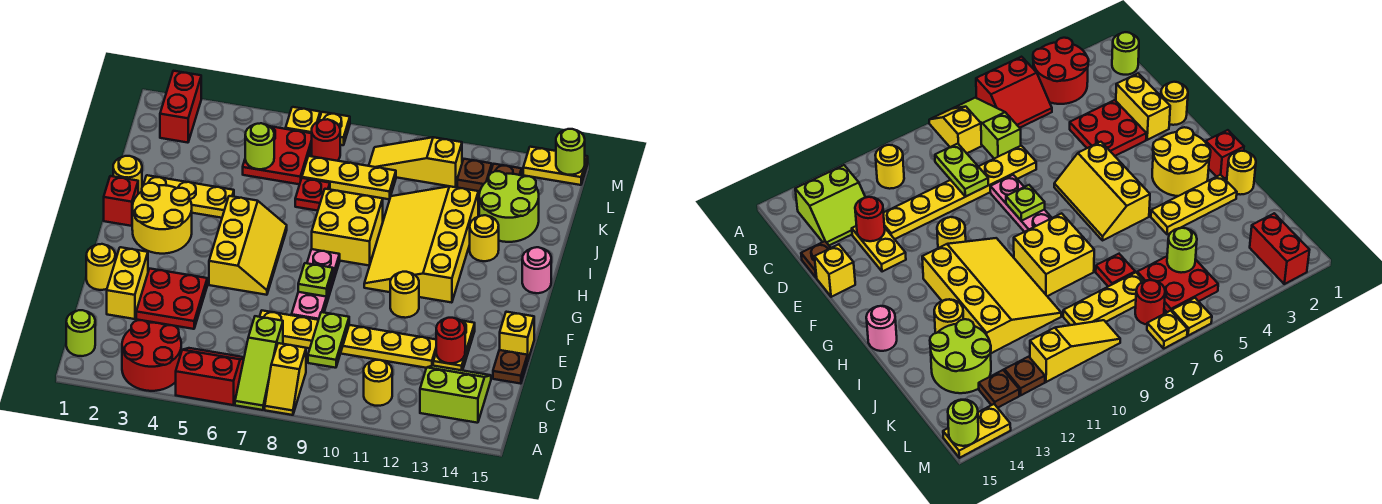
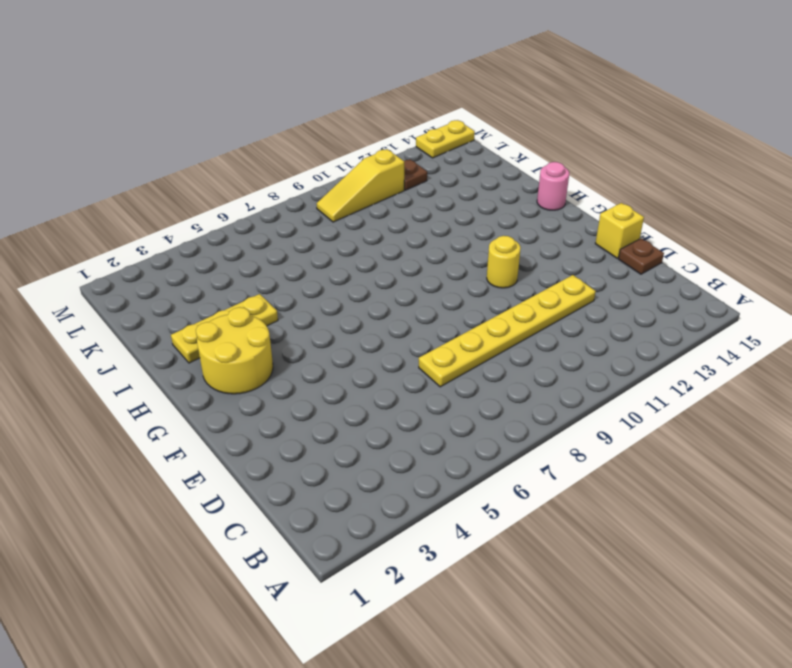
none -> red 2x2 round brick [122,320,181,391]
none -> red 2x2 slope [176,348,244,405]
none -> lime 1x3 slope [235,316,283,410]
none -> yellow 1x2 slope [265,343,306,415]

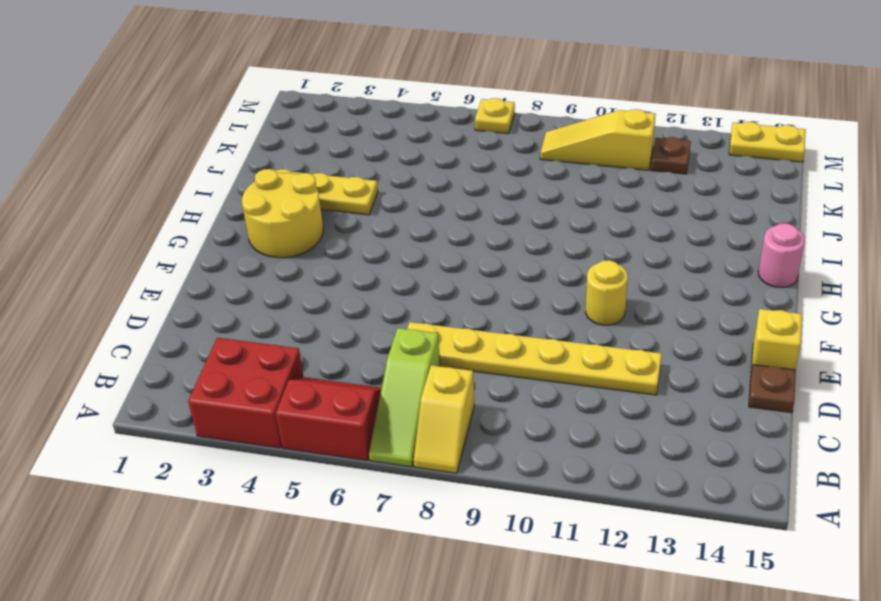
red 2x2 brick [188,338,304,448] -> red 2x2 round brick [122,320,181,391]
none -> lime 1x1 round brick [66,310,95,356]
none -> yellow 1x1 round brick [364,360,392,406]
none -> lime 2x2 slope [420,366,491,423]
none -> yellow 1x2 brick [107,247,148,319]

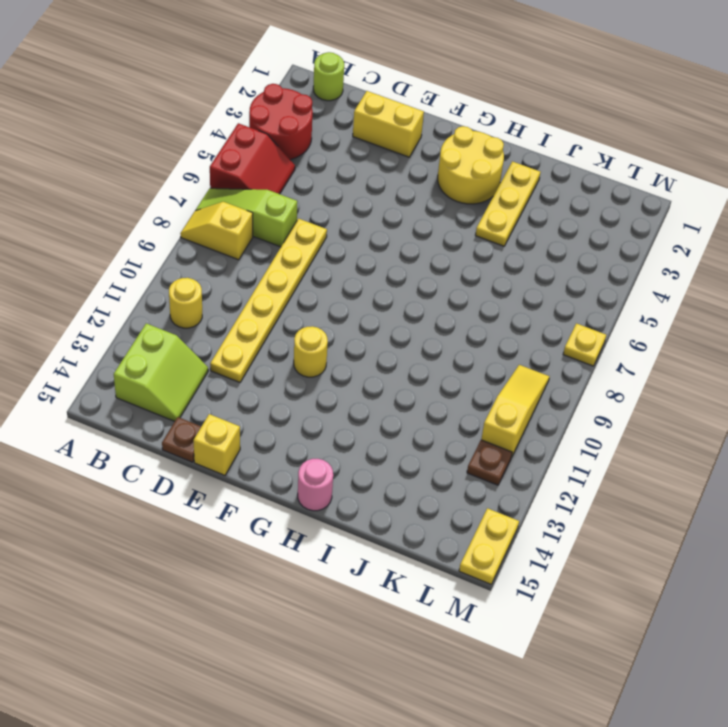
none -> red 2x2 plate [136,269,207,329]
none -> yellow 1x2 plate [433,321,475,370]
none -> yellow 1x1 round brick [86,244,115,290]
none -> pink 1x3 plate [292,249,340,320]

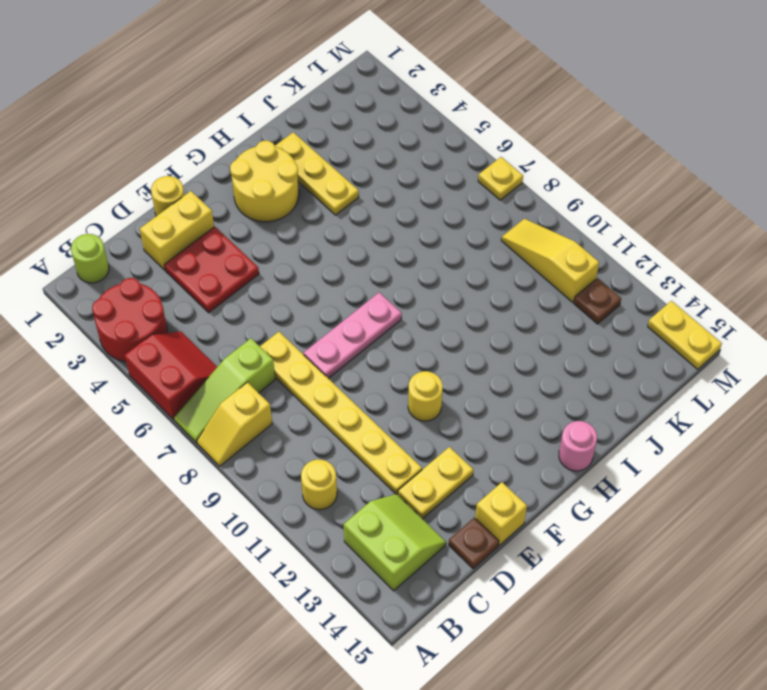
none -> yellow 2x3 slope [209,196,287,295]
none -> yellow 3x4 slope [364,186,478,303]
none -> red 1x1 brick [104,176,138,226]
none -> yellow 2x2 brick [312,189,383,266]

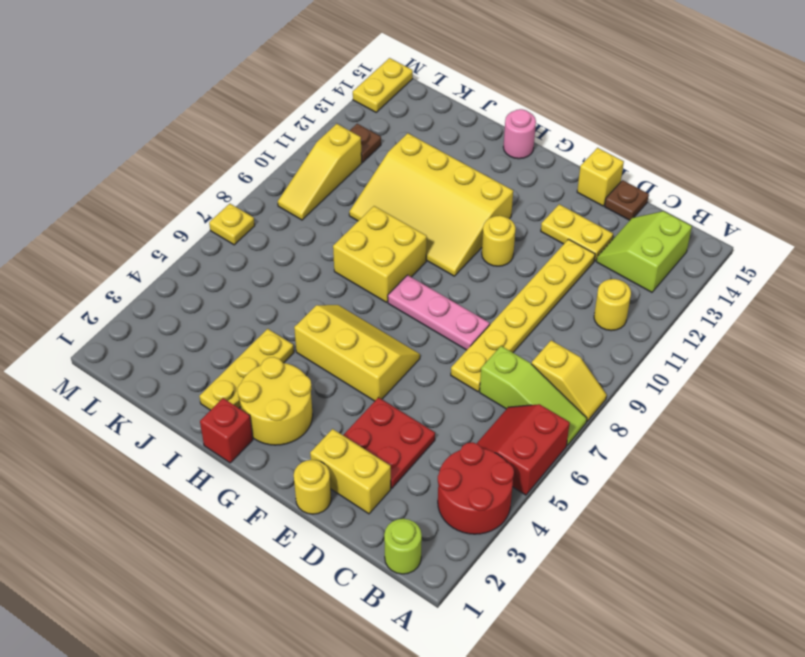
none -> yellow 1x1 round brick [113,156,142,194]
none -> yellow 1x1 round brick [470,215,499,261]
none -> red 1x1 plate [295,178,330,211]
none -> lime 2x2 round brick [479,171,539,242]

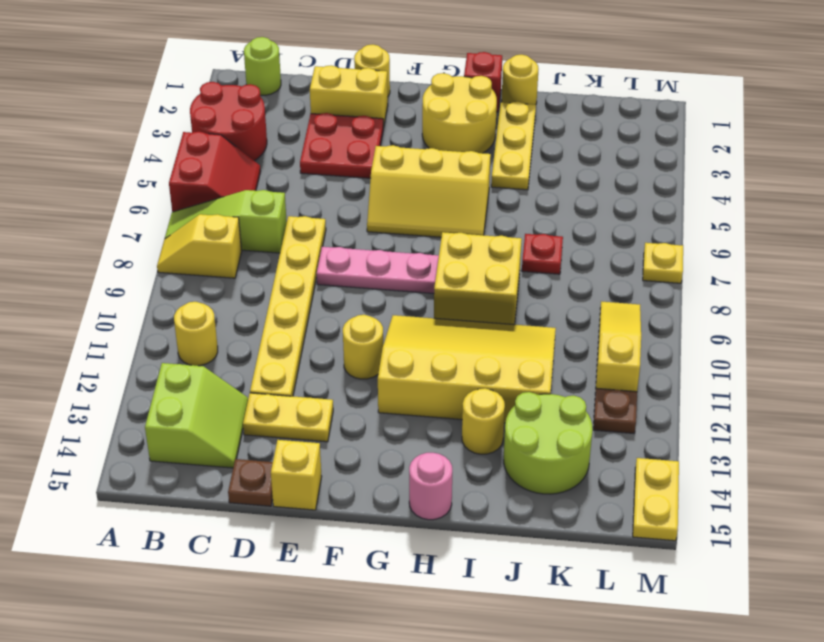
none -> red 2x2 plate [243,126,312,184]
none -> yellow 1x3 plate [302,156,396,199]
none -> red 1x2 brick [160,71,201,143]
none -> red 1x1 round brick [312,119,340,161]

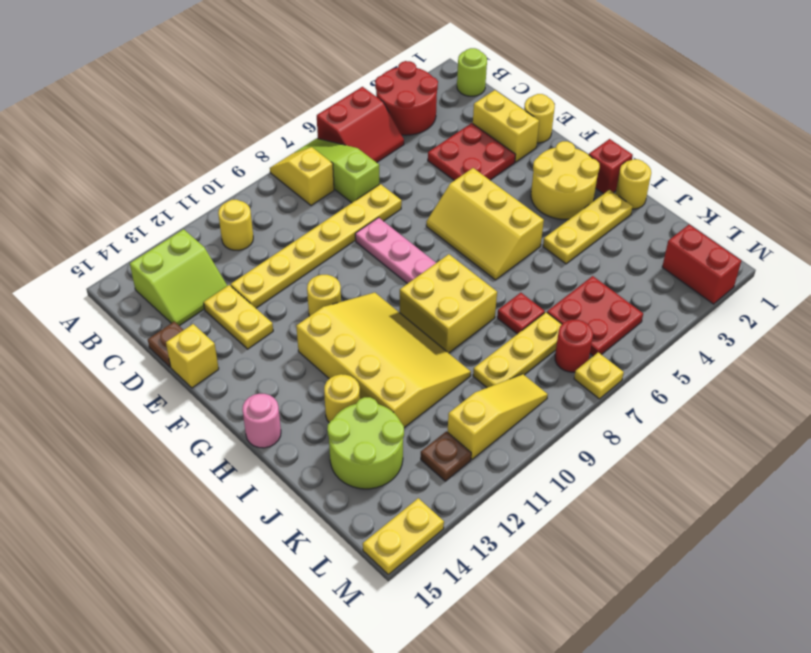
none -> brown 1x1 plate [490,164,522,176]
none -> yellow 1x1 plate [286,107,320,133]
none -> lime 1x2 plate [308,312,349,368]
none -> red 1x1 round brick [436,318,465,363]

